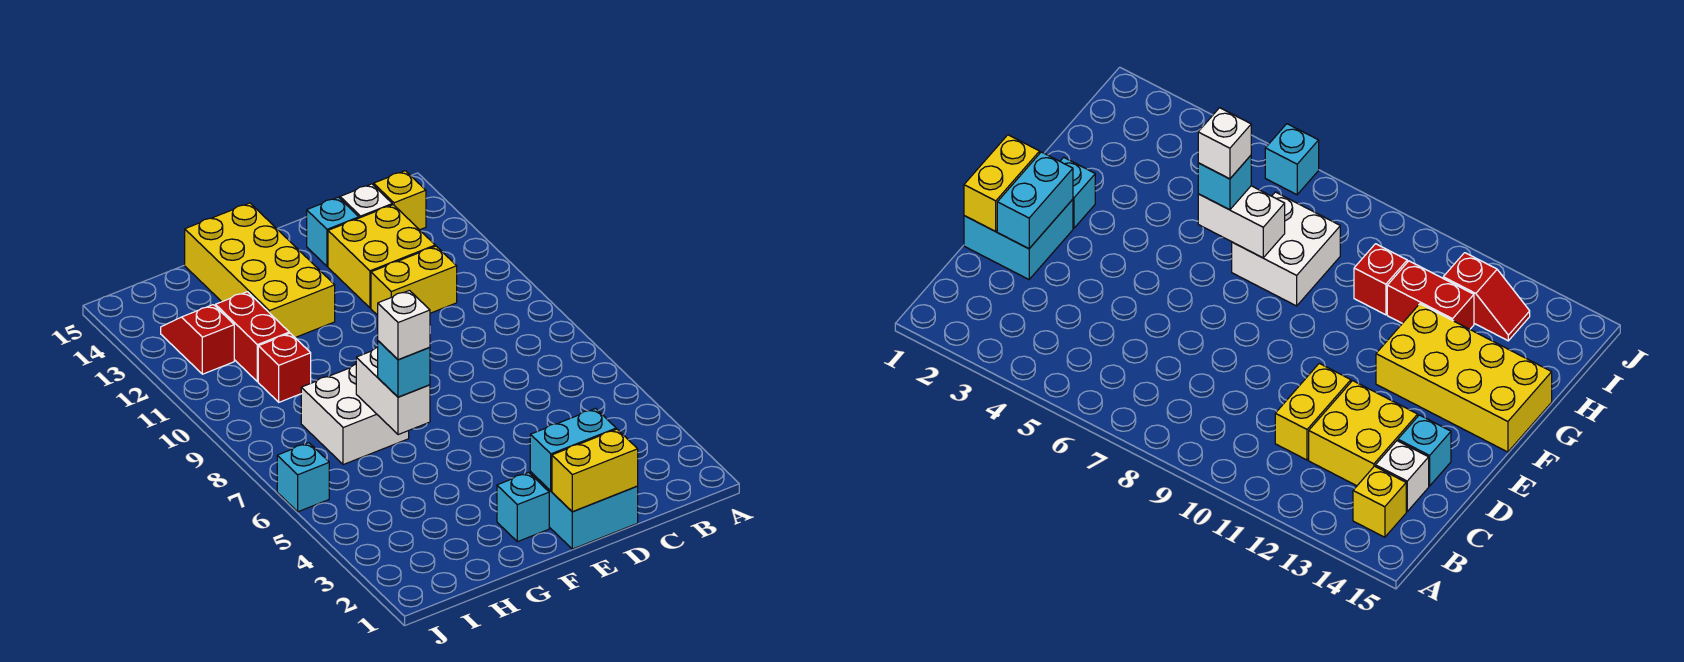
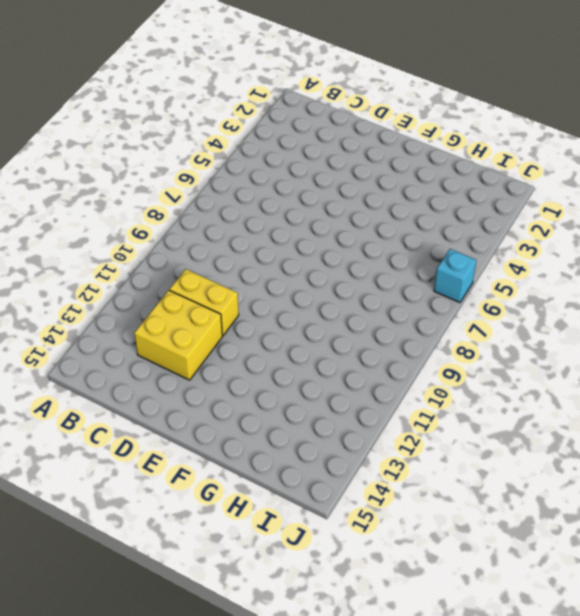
none -> yellow 1x1 brick [374,171,426,230]
none -> white 1x1 brick [340,184,392,218]
none -> cyan 2x2 brick [530,472,638,549]

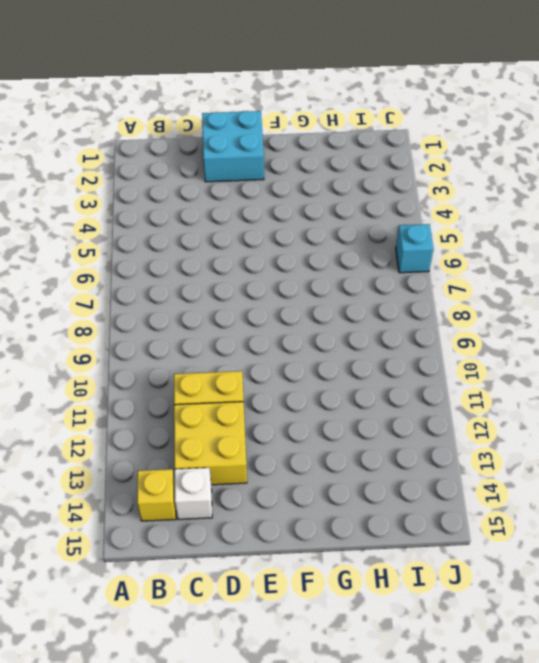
none -> cyan 1x1 brick [307,197,359,266]
none -> cyan 1x1 brick [497,472,549,542]
none -> yellow 2x4 brick [185,203,335,338]

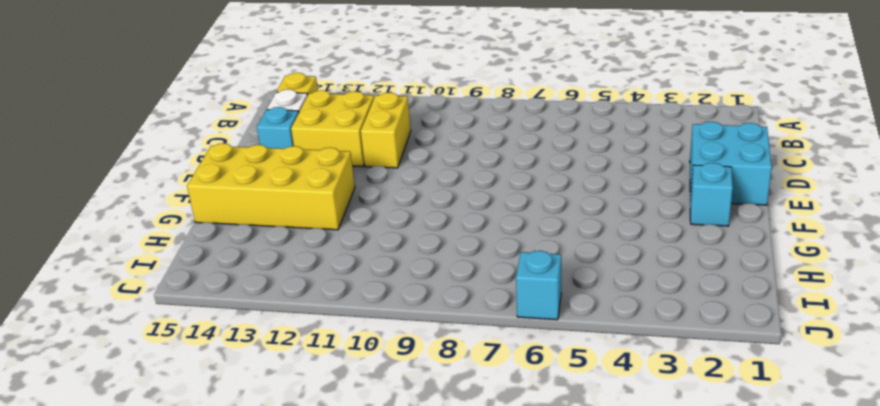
none -> white 2x2 brick [301,364,409,465]
none -> red 1x1 brick [258,333,311,402]
none -> red 1x2 brick [216,292,289,382]

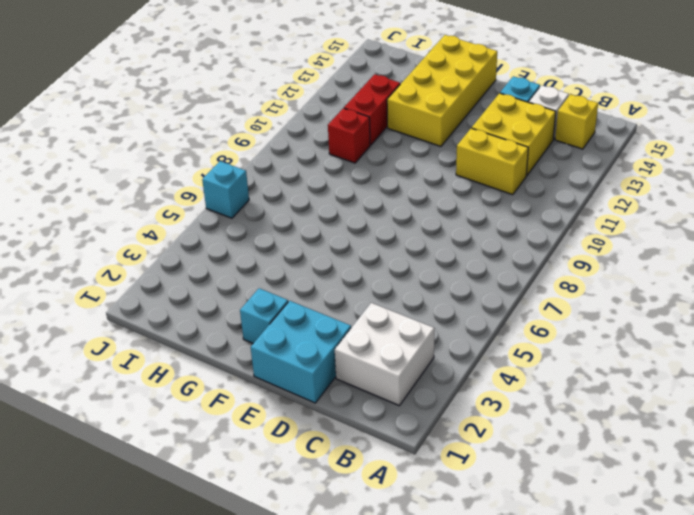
white 2x2 brick [335,303,435,406] -> white 2x2 brick moved to [301,364,409,465]
none -> red 1x2 slope [161,305,234,374]
none -> yellow 1x2 brick [552,429,638,512]
none -> cyan 1x2 brick [530,408,616,491]

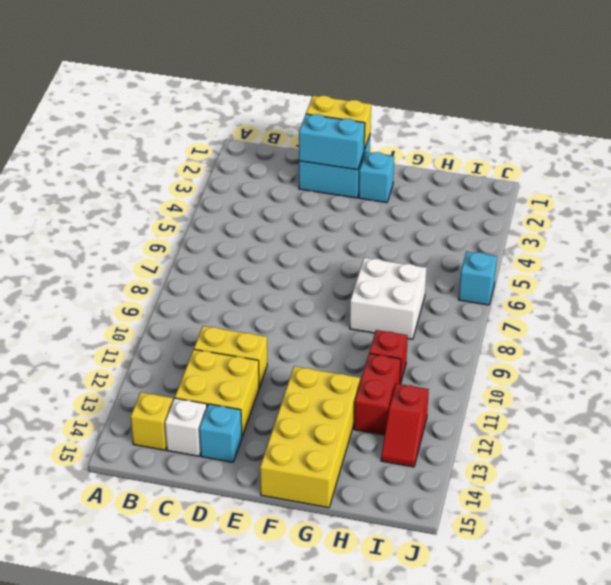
none -> white 1x2 brick [356,348,430,435]
none -> cyan 1x1 brick [378,341,430,397]
none -> white 1x1 brick [378,290,430,360]

